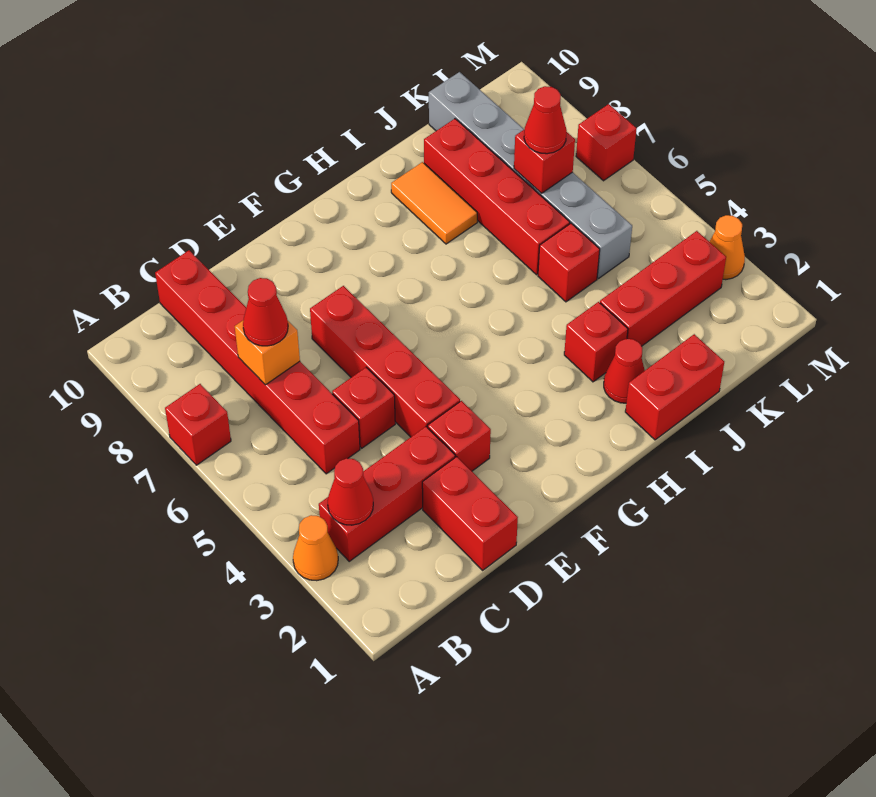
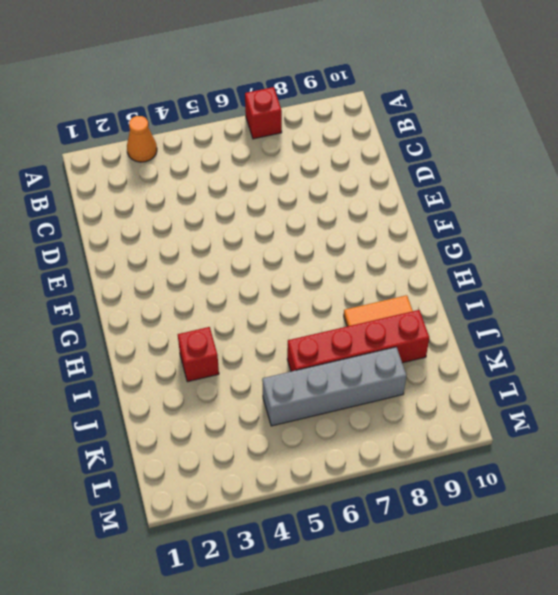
grey 1x4 brick [262,347,406,426] -> grey 1x6 brick [429,72,632,279]
none -> red 1x3 brick [319,427,455,561]
none -> red 1x6 brick [155,250,360,474]
none -> red 1x2 brick [422,457,518,570]

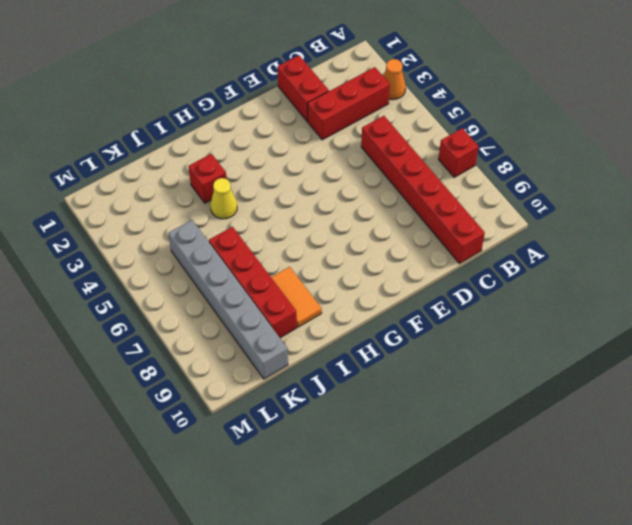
yellow 1x1 cone [210,178,237,219] -> none
none -> red 1x1 brick [332,367,395,448]
none -> red 1x1 brick [428,401,491,471]
none -> red 1x4 brick [310,286,460,437]

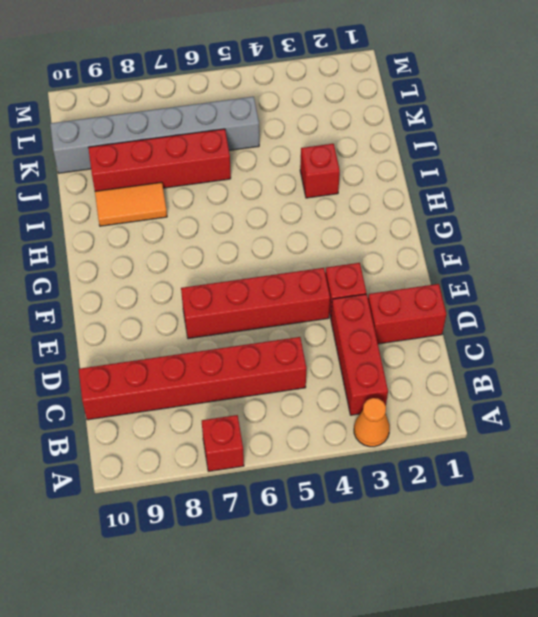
none -> red 1x1 brick [332,367,395,448]
none -> red 1x2 brick [625,334,724,440]
none -> red 1x1 cone [604,339,645,403]

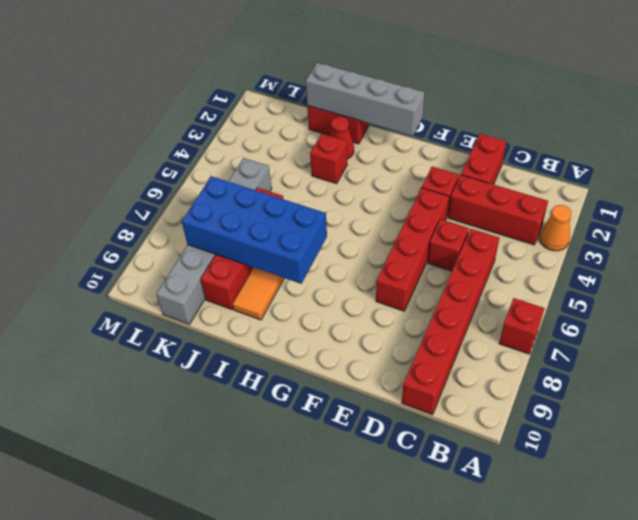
grey 1x4 brick [306,63,424,136] -> none
blue 2x4 brick [182,176,327,284] -> red 1x1 brick [514,129,575,193]
none -> red 1x3 brick [600,231,726,346]
none -> red 1x1 brick [538,223,600,302]
none -> orange 1x1 cone [710,215,745,280]

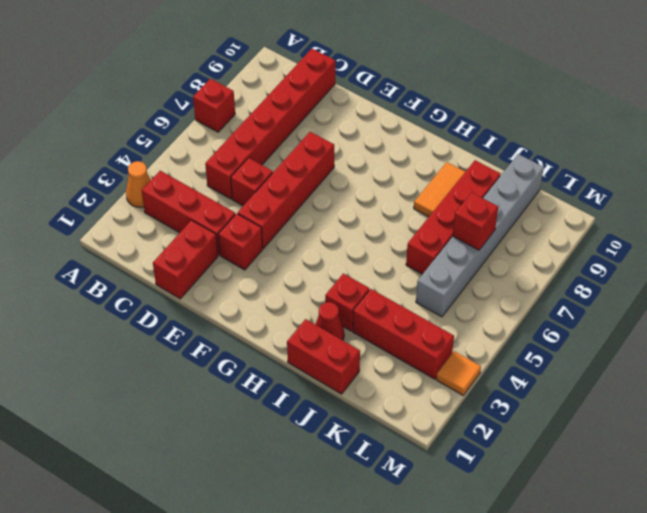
orange 1x1 tile [436,351,481,395] -> orange 1x1 cone [710,215,745,280]
none -> red 1x1 brick [538,223,600,302]
none -> red 1x1 brick [576,104,637,181]
none -> red 1x1 cone [328,458,373,525]

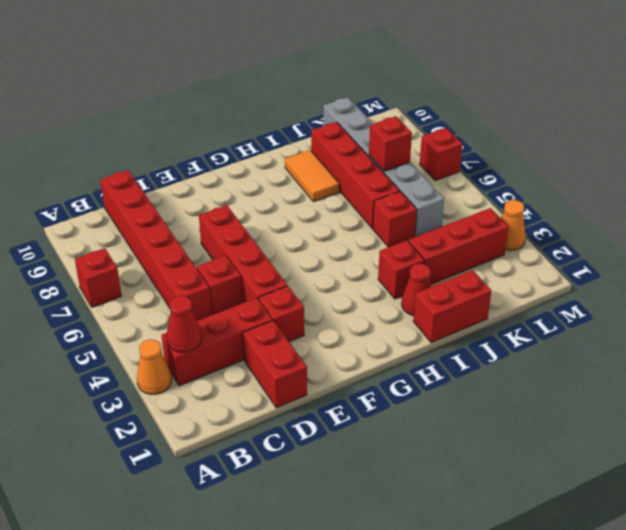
none -> orange 1x1 brick [235,321,300,385]
none -> red 1x1 cone [243,278,288,346]
none -> red 1x1 cone [524,86,567,154]

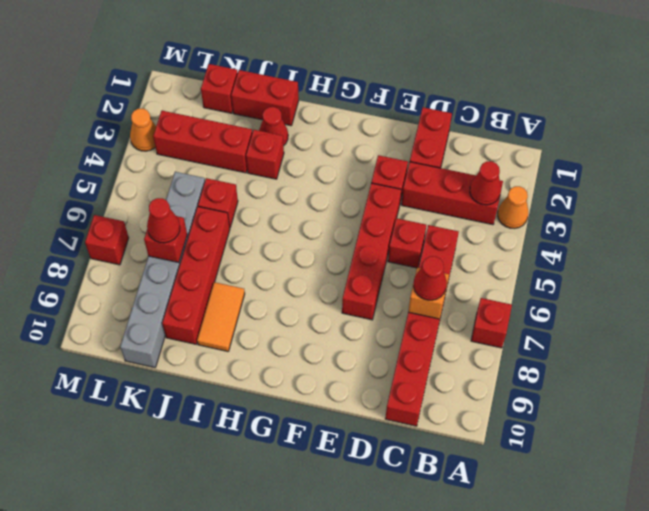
red 1x1 brick [201,64,238,113] -> none

